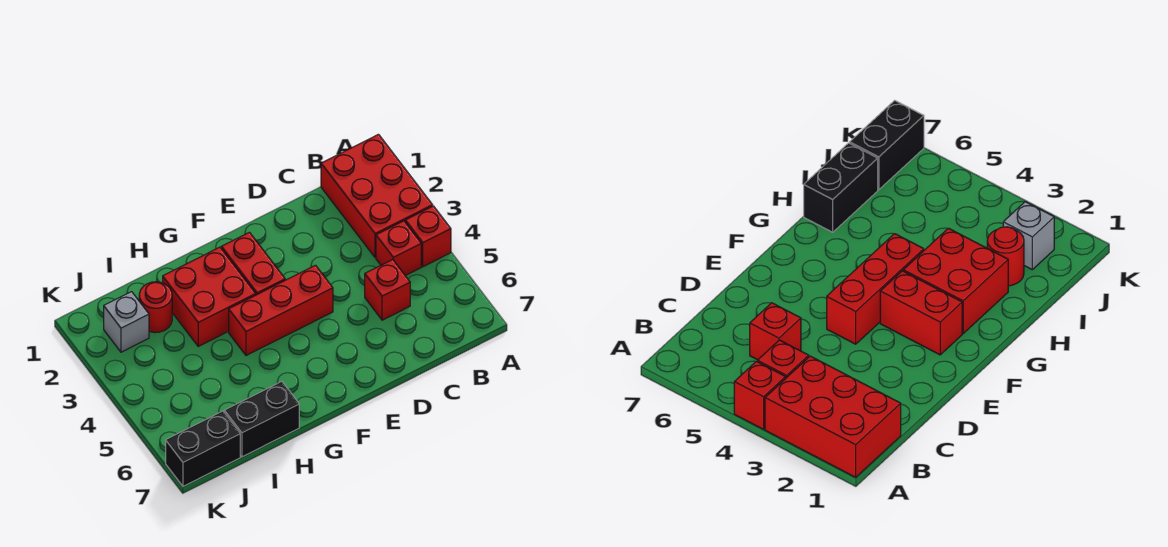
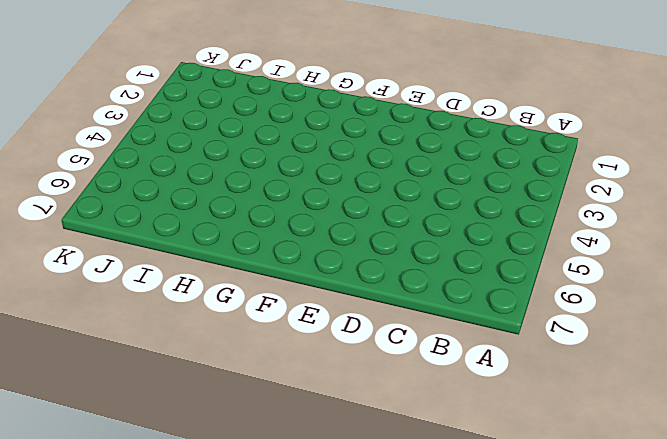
none -> red 2x3 brick [321,134,433,258]
none -> red 1x1 brick [405,206,451,267]

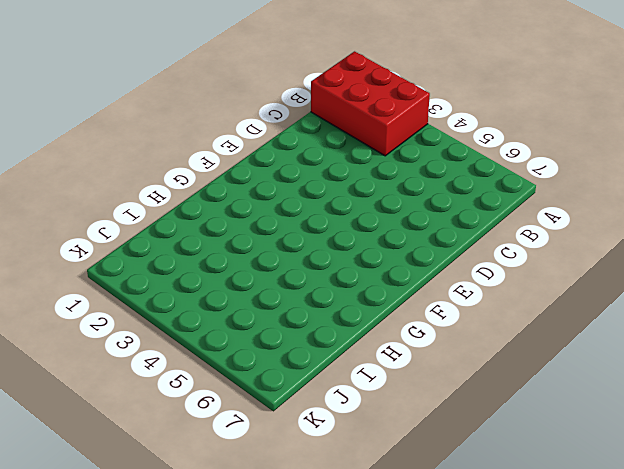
none -> red 1x1 brick [405,206,451,267]
none -> red 1x1 brick [376,221,421,276]

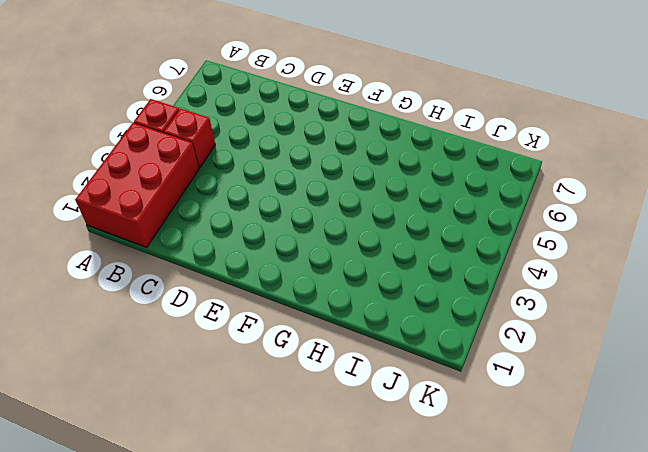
none -> red 1x1 brick [365,260,410,320]
none -> red 1x3 brick [229,265,333,356]

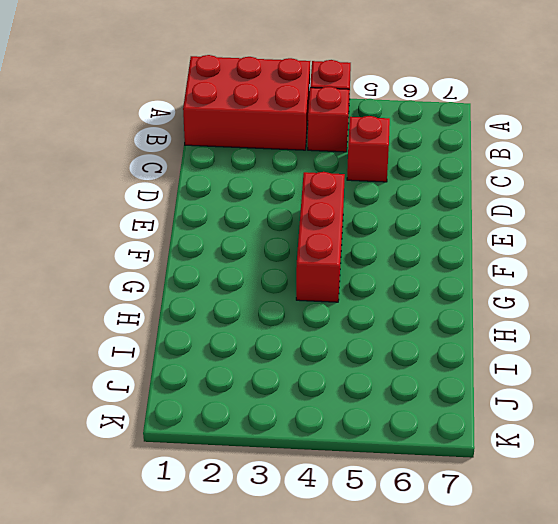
none -> red 1x2 brick [221,232,285,295]
none -> red 2x2 brick [163,247,256,346]

